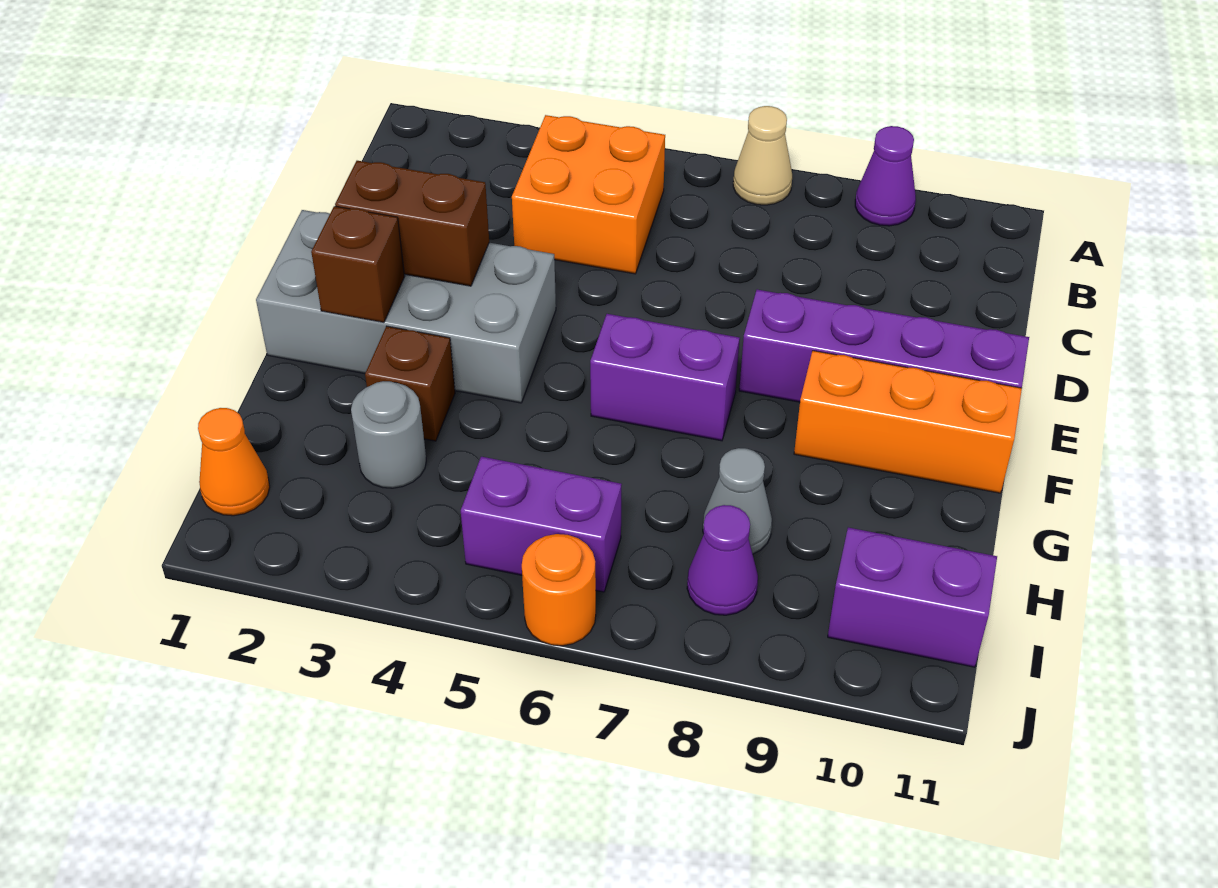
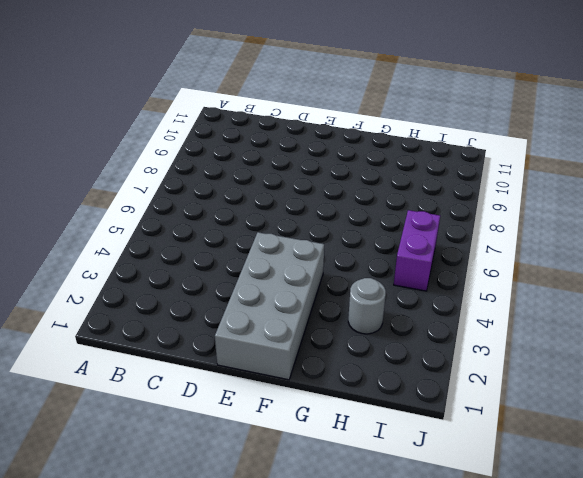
none -> tan 1x1 cone [733,106,792,205]
none -> purple 1x1 cone [855,126,916,226]
none -> orange 2x2 brick [512,115,665,274]

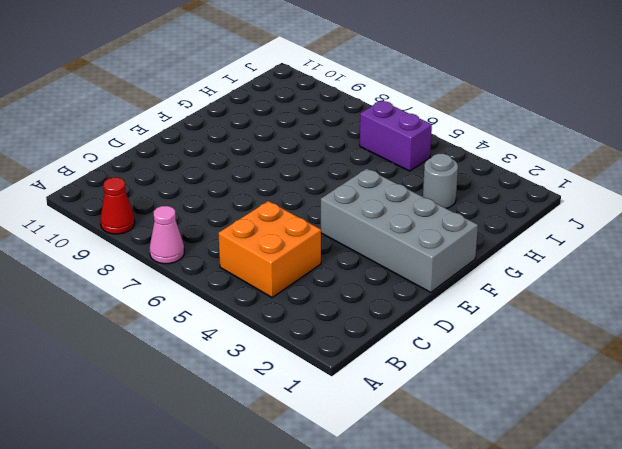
pink 1x1 cone [150,206,184,264] -> tan 1x1 cone [733,106,792,205]
red 1x1 cone [100,177,135,234] -> purple 1x1 cone [855,126,916,226]
none -> purple 1x4 brick [739,290,1029,402]
none -> purple 1x2 brick [590,314,740,441]
none -> orange 1x3 brick [794,351,1022,493]

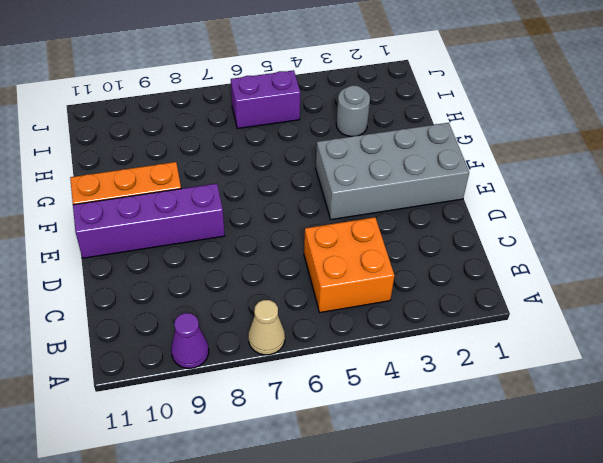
none -> purple 1x2 brick [590,314,740,441]
none -> brown 1x1 brick [365,326,455,441]
none -> grey 1x1 cone [703,448,772,554]

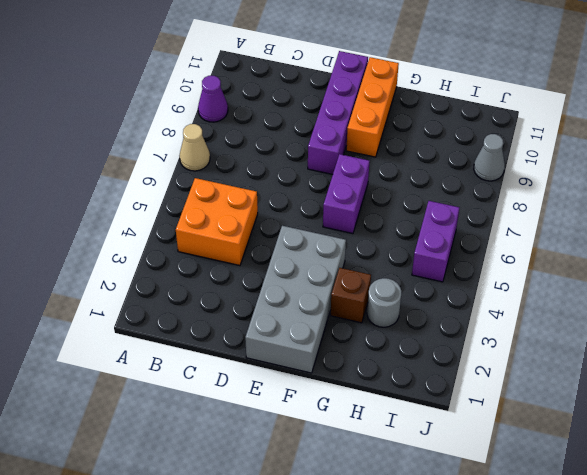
grey 1x1 cone [474,134,505,181] -> grey 1x1 cone moved to [703,448,772,554]
none -> orange 1x1 cone [198,408,270,516]
none -> purple 1x1 cone [687,505,758,615]
none -> purple 1x2 brick [828,528,997,667]

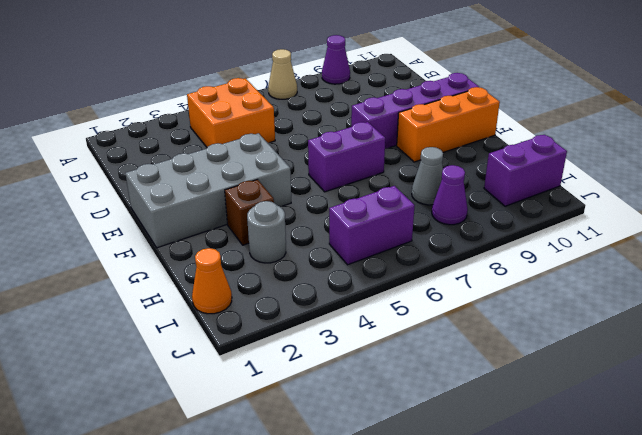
none -> orange 1x1 round brick [522,534,596,646]
none -> brown 1x2 brick [335,161,489,286]
none -> brown 1x1 brick [311,206,405,322]

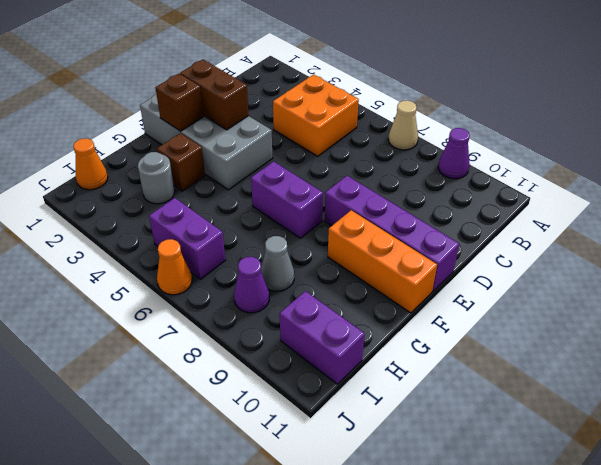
orange 1x1 cone [157,239,192,295] -> orange 1x1 round brick [522,534,596,646]

